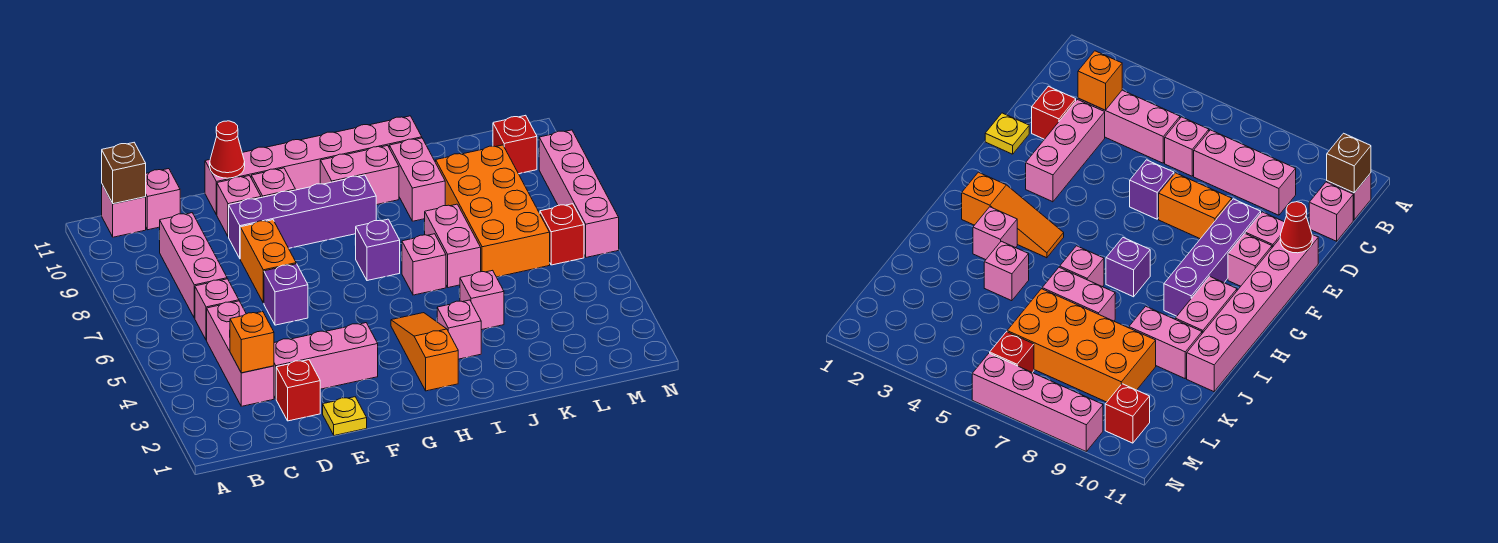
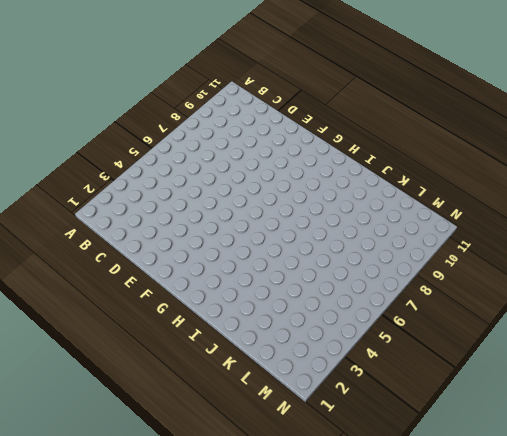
none -> pink 1x1 brick [102,185,146,237]
none -> pink 1x3 brick [207,301,274,406]
none -> pink 1x1 brick [195,279,239,340]

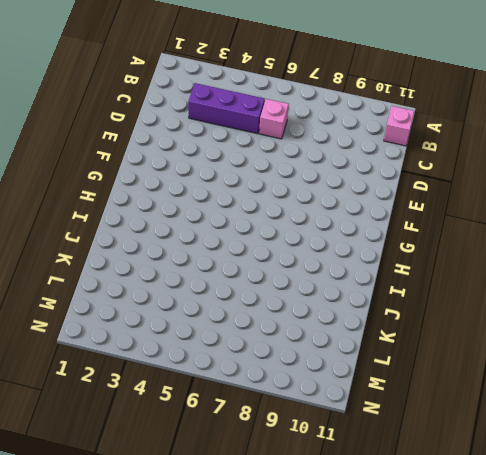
purple 1x3 brick [188,83,265,134] -> pink 1x3 brick [207,301,274,406]
none -> pink 1x3 brick [160,213,227,318]
none -> pink 1x1 brick [146,169,180,230]
none -> red 1x1 brick [276,360,320,421]

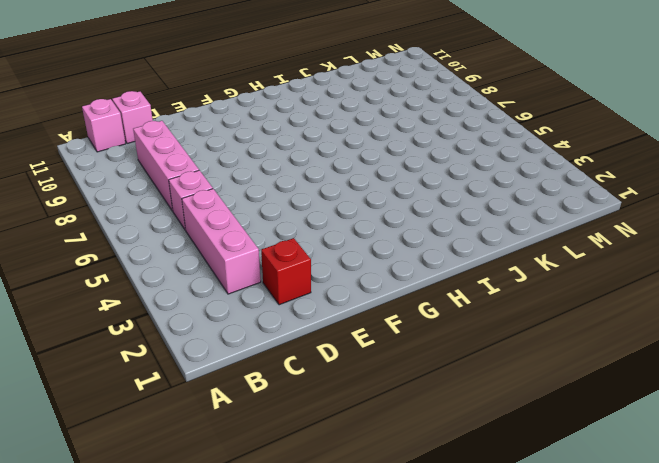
none -> pink 1x3 brick [274,323,378,398]
none -> yellow 1x1 plate [323,397,367,436]
none -> purple 1x1 brick [264,264,308,325]

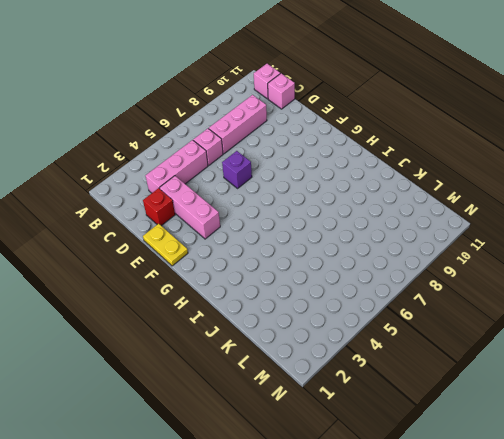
yellow 1x2 plate [143,224,188,266] -> yellow 1x1 plate [323,397,367,436]
none -> orange 1x2 brick [240,220,296,303]
none -> purple 1x4 brick [229,175,376,258]
none -> pink 1x1 brick [217,176,261,237]

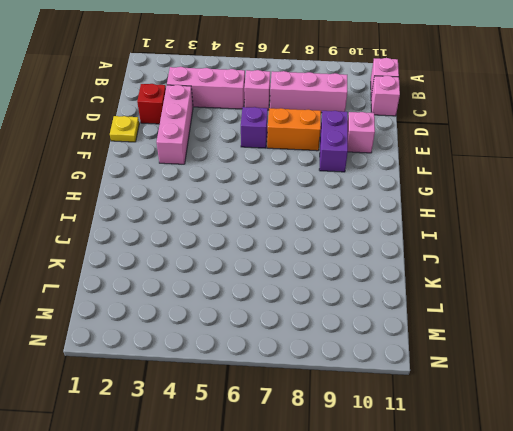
purple 1x2 brick [319,111,348,172] -> purple 1x4 brick [229,175,376,258]
none -> pink 1x6 brick [205,116,422,215]
none -> pink 1x1 brick [251,168,295,198]
none -> orange 1x3 slope [391,313,458,391]

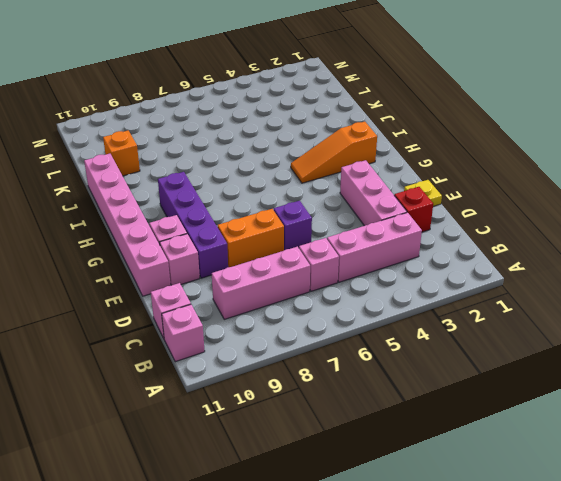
orange 1x1 brick [103,131,140,176] -> orange 1x1 brick moved to [230,312,274,373]
none -> purple 1x1 brick [356,219,400,281]
none -> pink 1x2 brick [320,146,399,205]
none -> pink 1x1 brick [437,300,481,359]

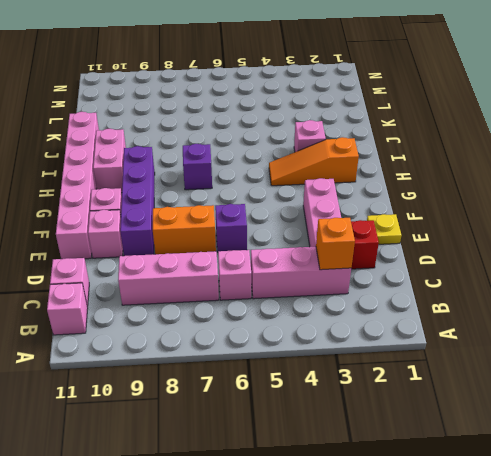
none -> pink 1x1 brick [402,234,446,295]
none -> pink 1x1 brick [460,270,504,330]
none -> pink 1x2 brick [424,204,481,288]

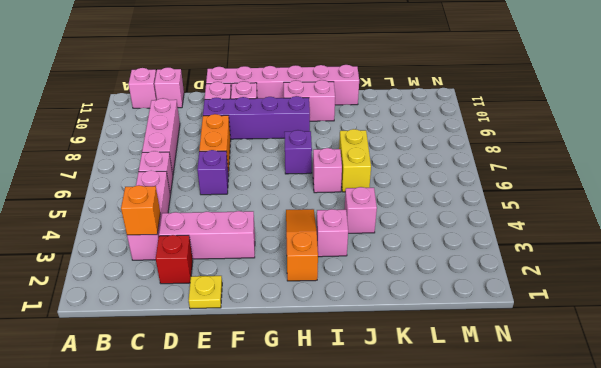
yellow 1x2 brick [339,129,371,192] -> pink 1x2 brick [424,204,481,288]
none -> pink 1x2 brick [389,138,445,221]
none -> orange 2x4 brick [436,145,550,277]
none -> red 1x1 brick [540,204,584,265]

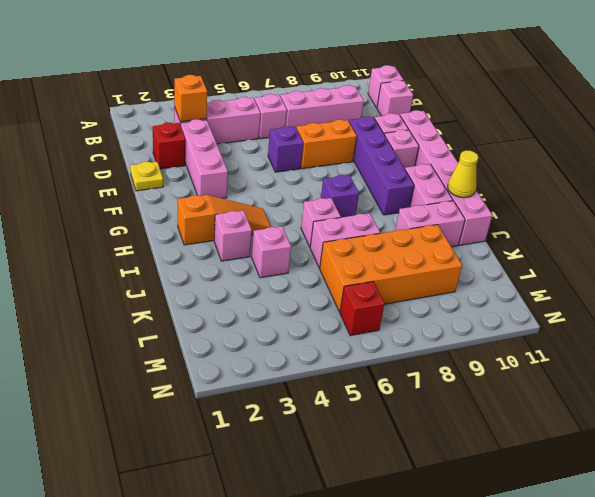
yellow 1x1 cone [448,151,478,198] -> none
none -> red 1x1 brick [493,115,537,174]
none -> pink 1x4 brick [539,130,619,257]
none -> brown 1x1 brick [102,143,146,204]

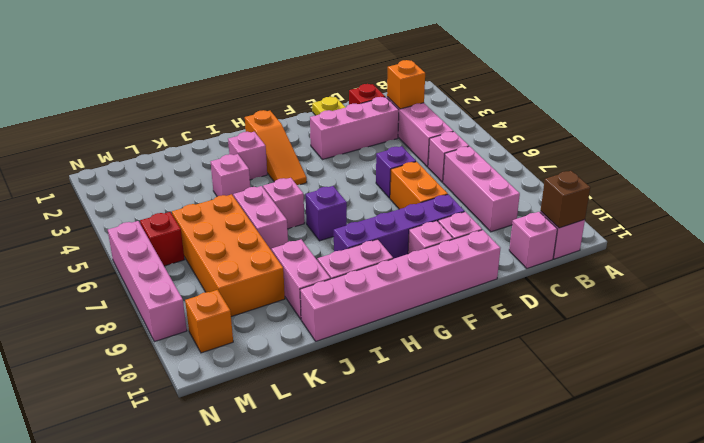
orange 1x1 brick [185,290,233,353] -> red 1x1 brick [493,115,537,174]
none -> red 1x1 cone [210,121,245,178]

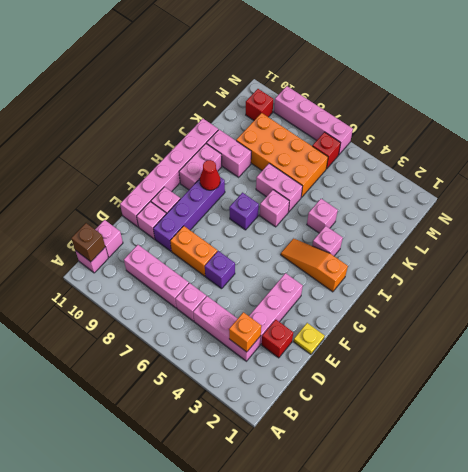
red 1x1 cone [200,160,220,190] -> red 1x1 cone moved to [210,121,245,178]

